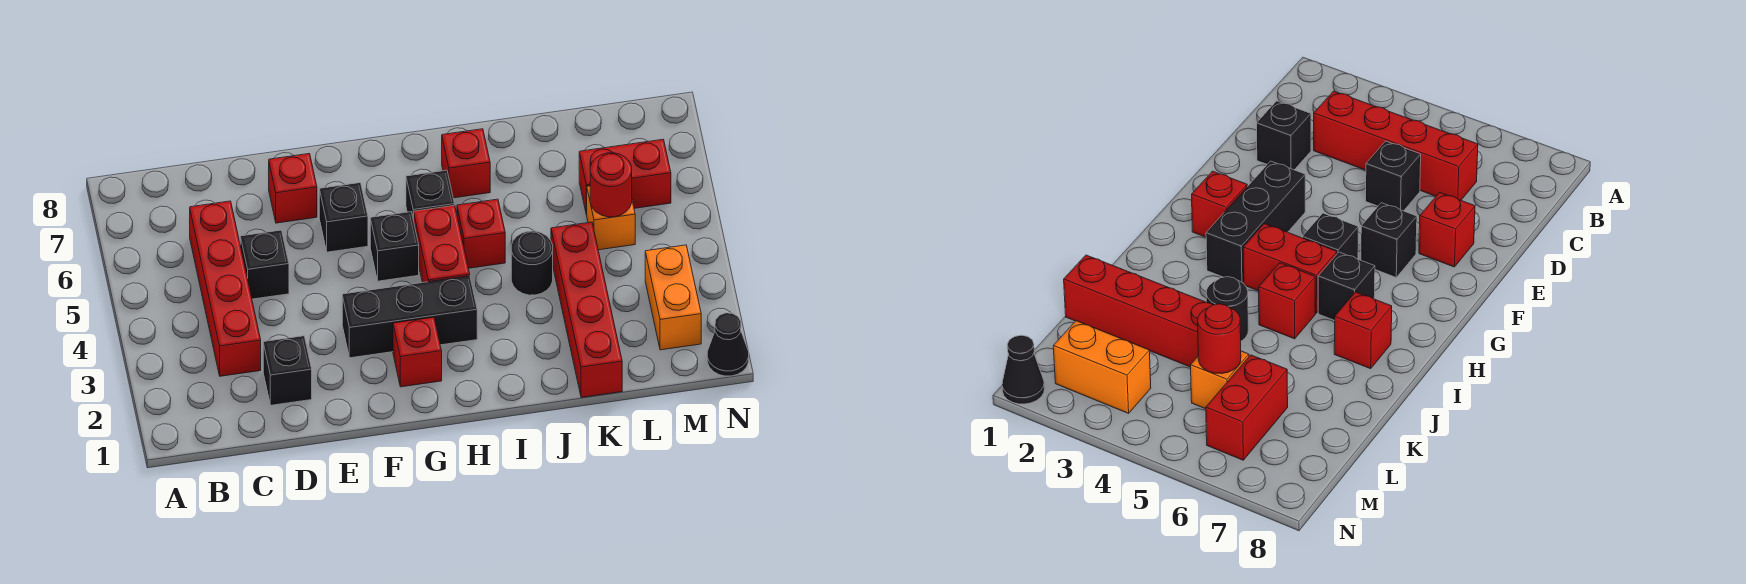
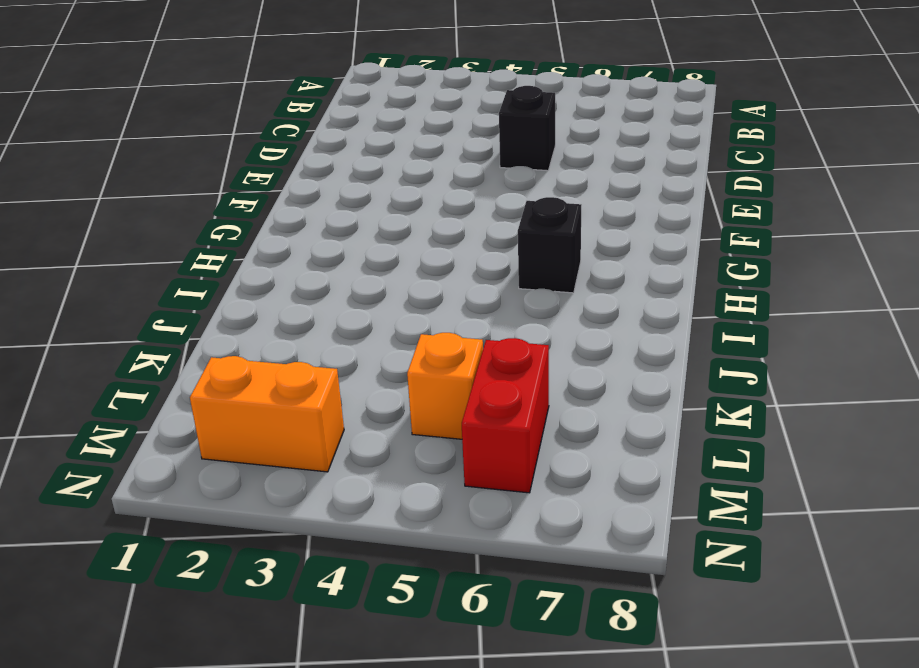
none -> red 1x4 brick [190,201,261,376]
none -> black 1x1 brick [263,336,312,405]
none -> red 1x1 brick [269,154,317,223]

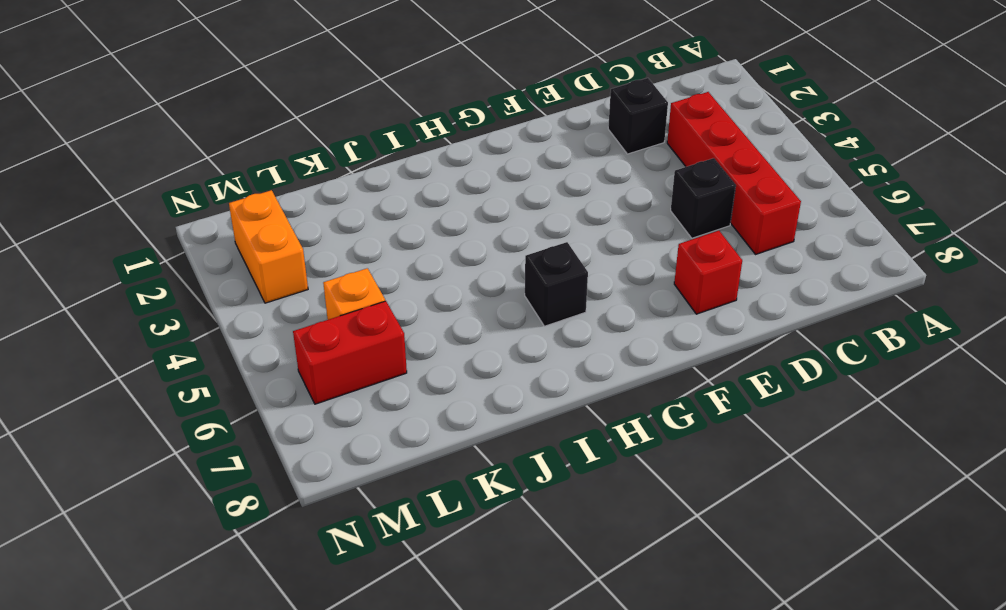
none -> black 1x3 brick [342,276,477,358]
none -> black 1x1 brick [319,183,368,252]
none -> red 1x1 brick [393,317,442,387]

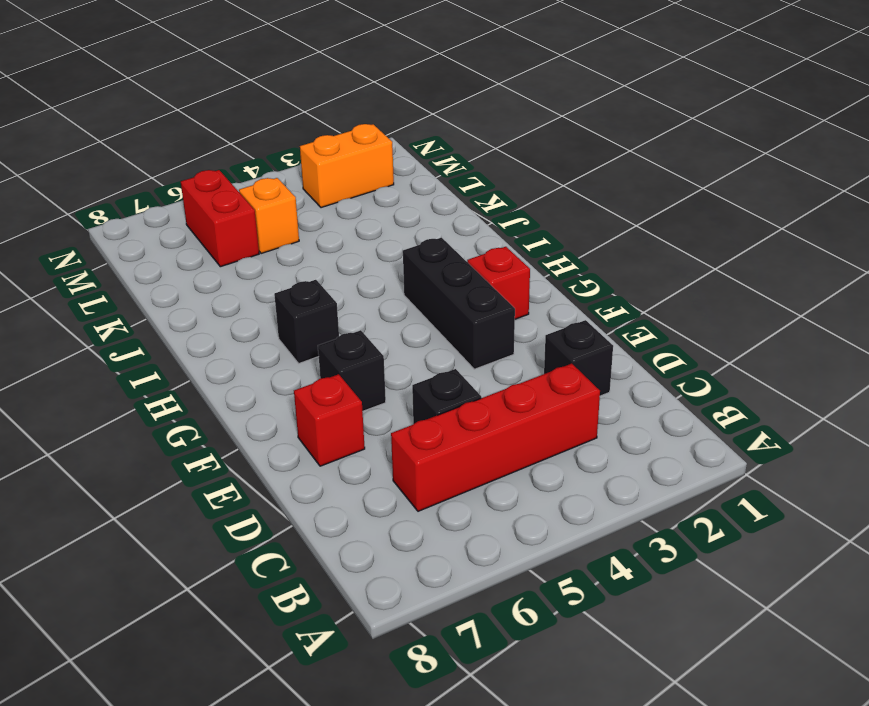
none -> black 1x1 brick [370,212,419,281]
none -> red 1x2 brick [414,205,470,283]
none -> red 1x1 brick [457,199,505,268]

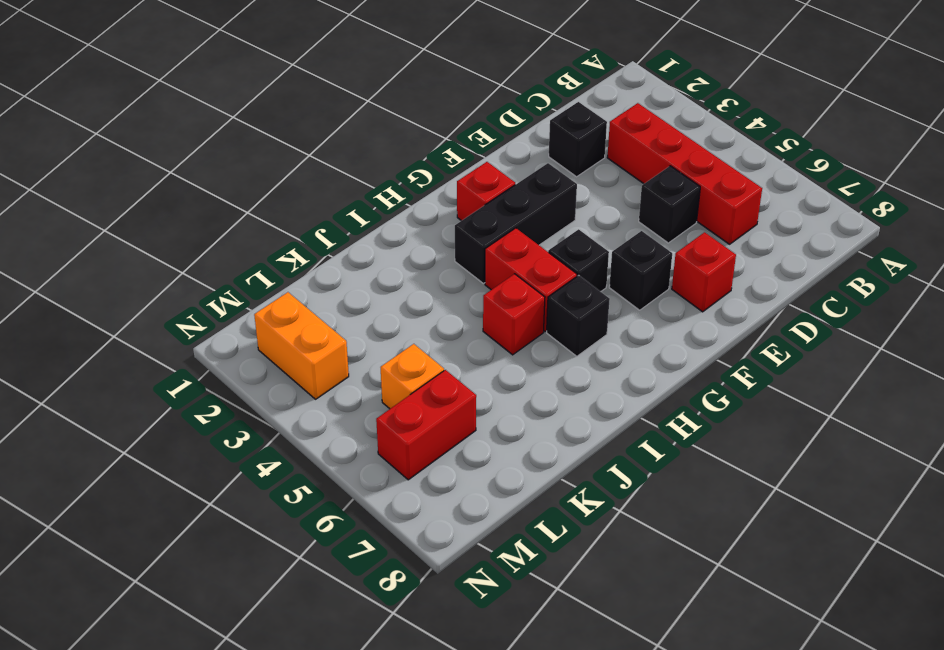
none -> red 1x1 brick [442,129,490,198]
none -> black 1x1 round brick [511,231,553,295]
none -> red 1x4 brick [551,222,622,397]

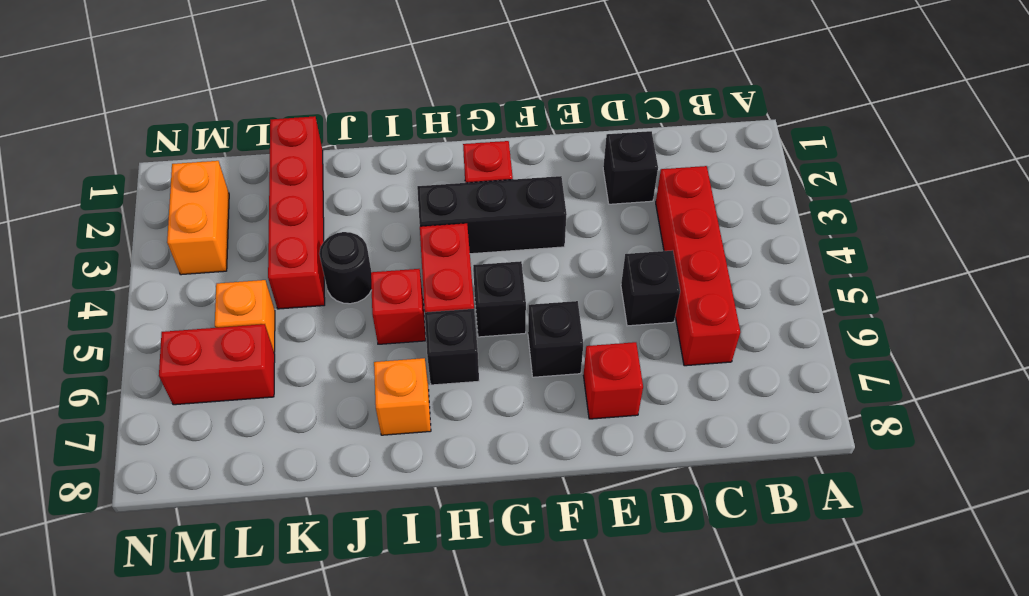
orange 1x1 brick [374,358,431,435] -> red 1x1 brick [442,129,490,198]
none -> black 1x1 cone [707,313,749,376]
none -> red 1x1 round brick [590,153,632,217]

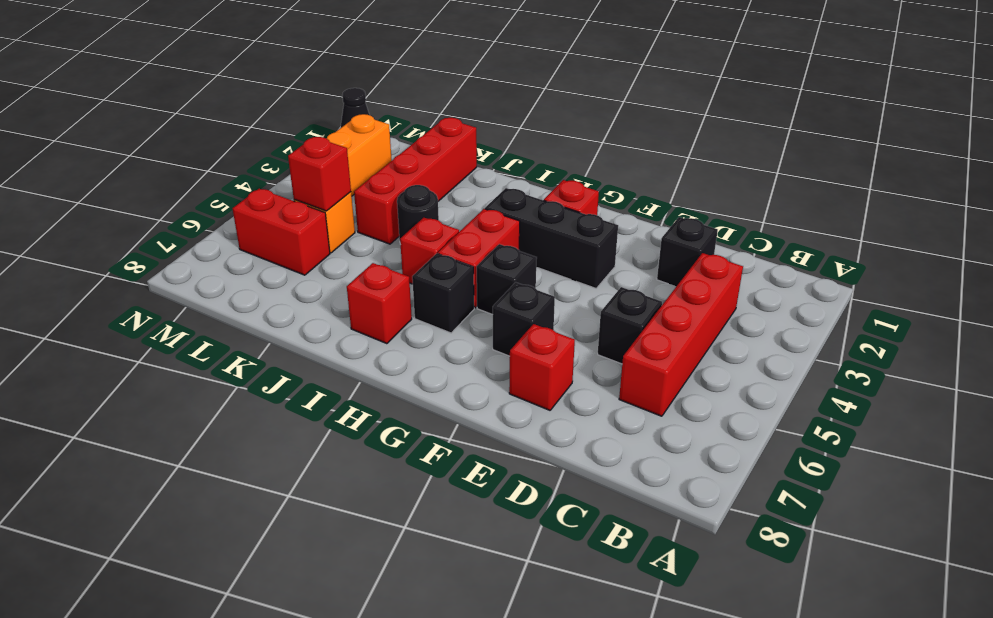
red 1x1 brick [288,137,351,211] -> red 1x1 round brick [590,153,632,217]

